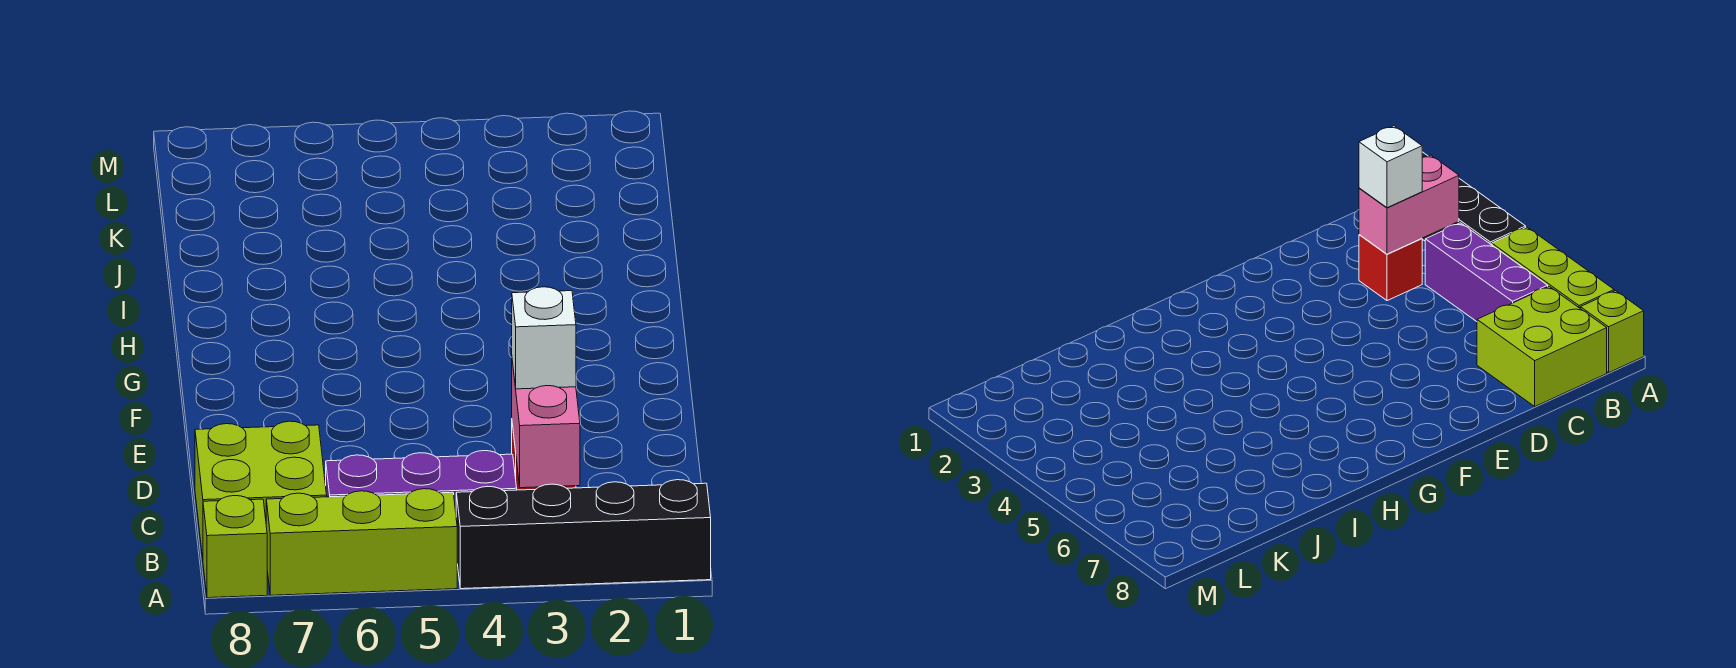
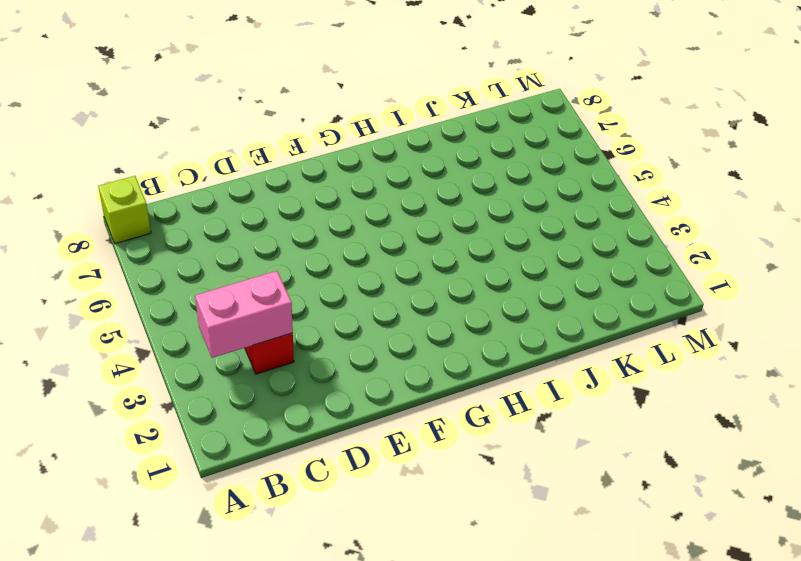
none -> black 1x4 brick [456,480,711,589]
none -> lime 1x3 brick [266,489,457,595]

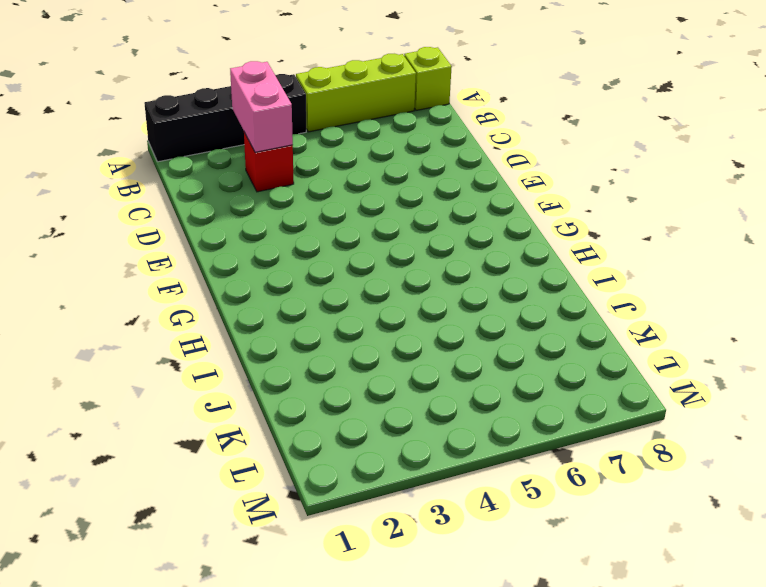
none -> purple 1x3 brick [326,451,517,511]
none -> lime 2x2 brick [195,421,327,558]

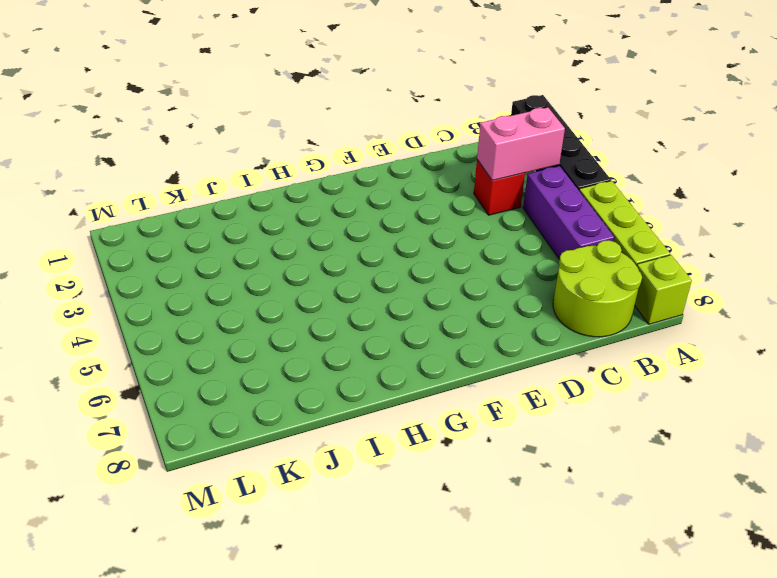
lime 2x2 round brick [553,240,642,337] -> lime 2x2 brick [195,421,327,558]
none -> white 1x1 brick [512,287,576,389]

